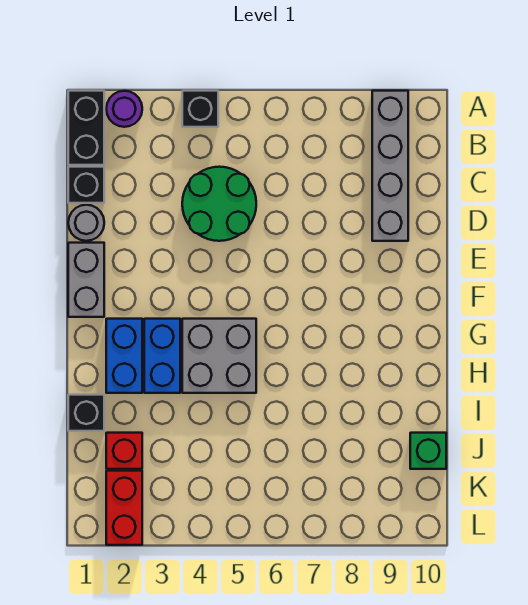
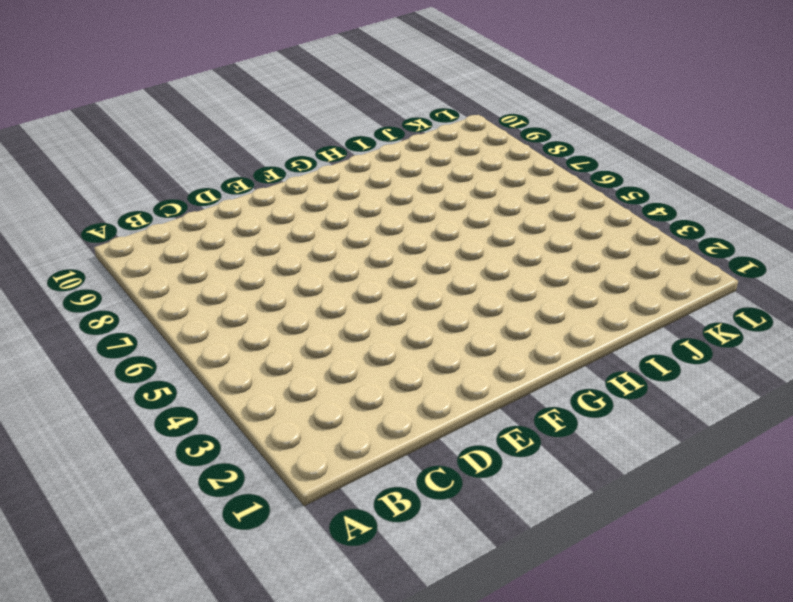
none -> black 1x2 brick [68,91,104,165]
none -> purple 1x1 round brick [106,91,142,127]
none -> black 1x1 brick [182,91,218,127]

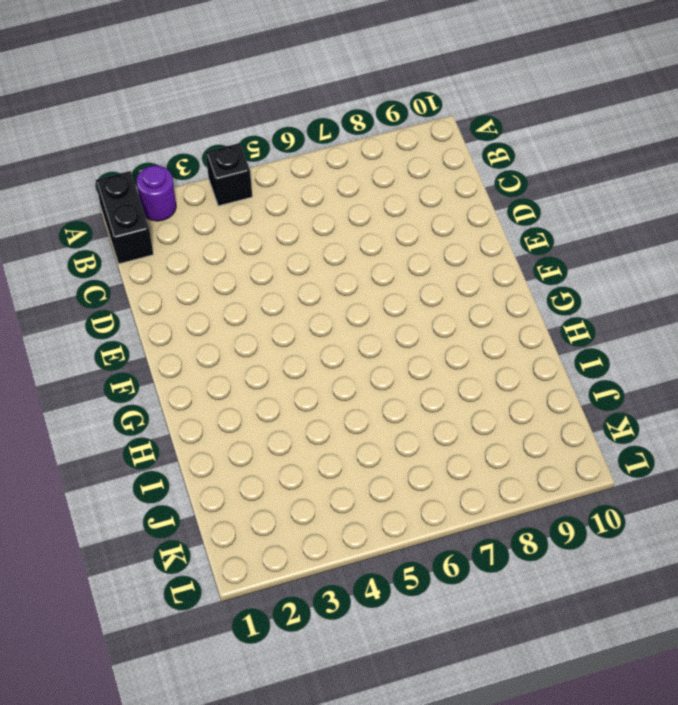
none -> grey 1x4 brick [372,91,408,241]
none -> black 1x1 brick [68,167,104,203]
none -> green 2x2 round brick [182,167,256,241]

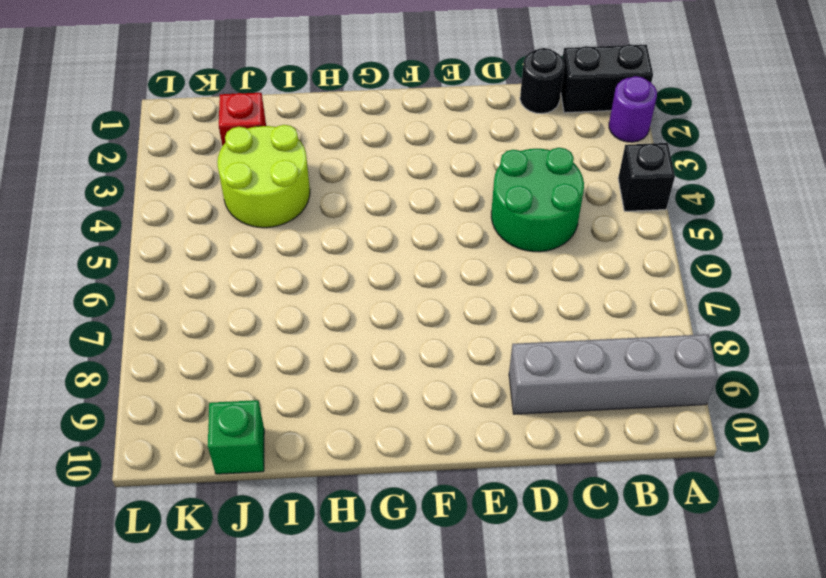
black 1x1 round brick [520,48,564,114] -> black 1x1 brick [68,167,104,203]
lime 2x2 round brick [217,125,310,228] -> none
none -> grey 1x1 round brick [68,205,104,241]
none -> grey 1x2 brick [68,243,104,317]
none -> blue 1x2 brick [106,319,142,393]

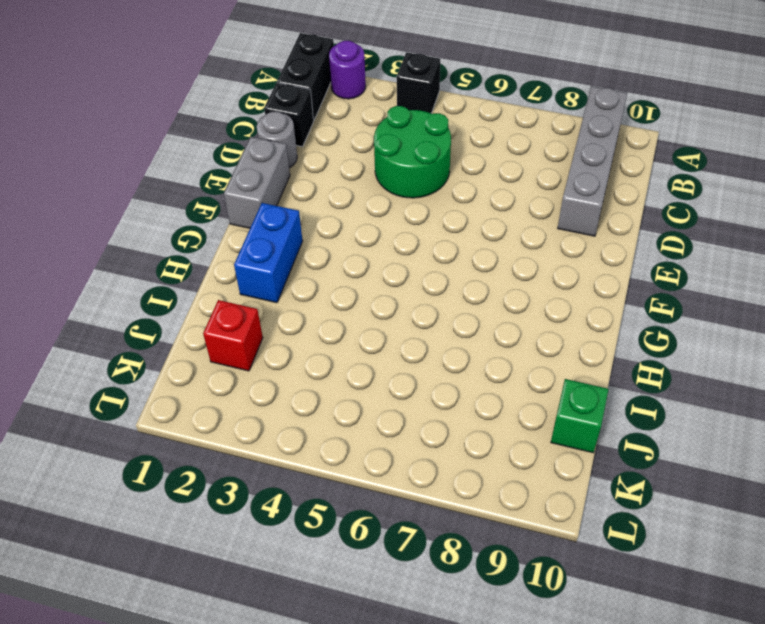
none -> blue 1x2 brick [144,319,180,393]
none -> grey 2x2 brick [182,319,256,393]
none -> black 1x1 brick [68,395,104,431]

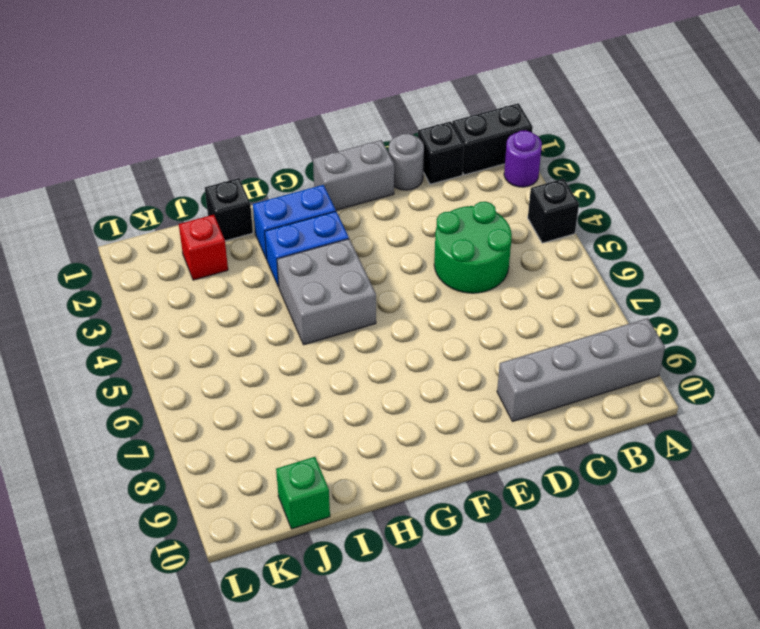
none -> red 1x2 brick [106,471,142,545]

